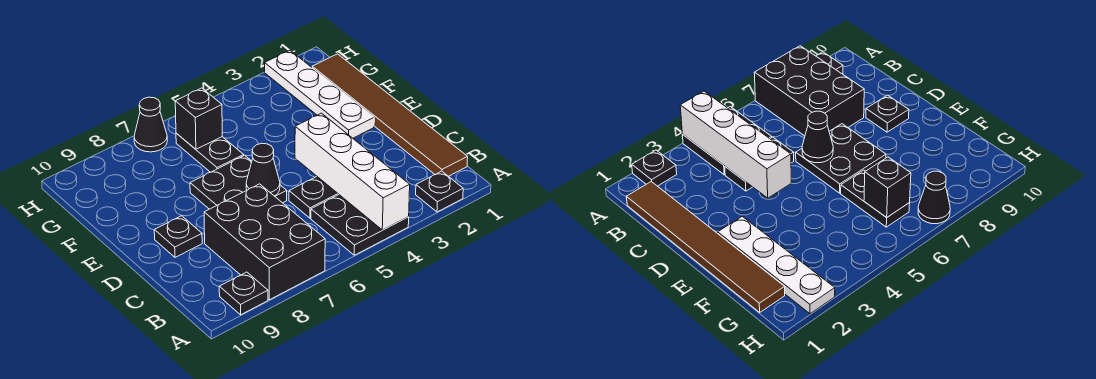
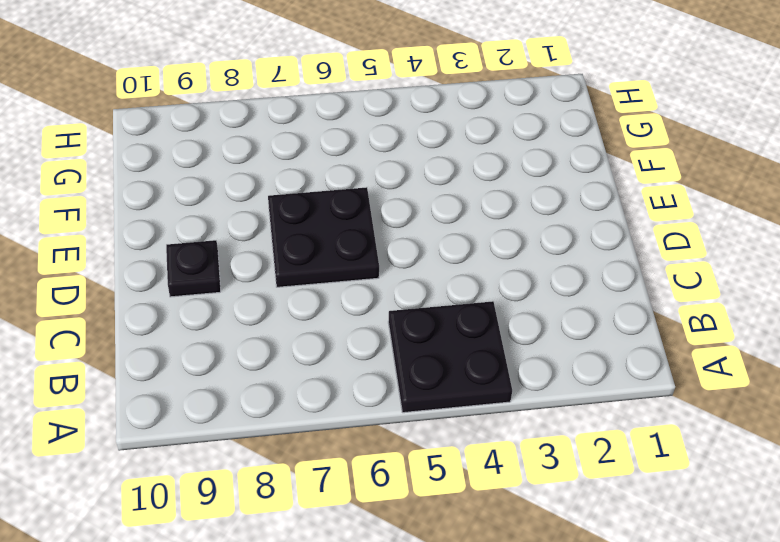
none -> black 1x1 plate [416,171,463,212]
none -> black 2x3 brick [204,184,325,300]
none -> black 1x1 plate [219,272,268,315]

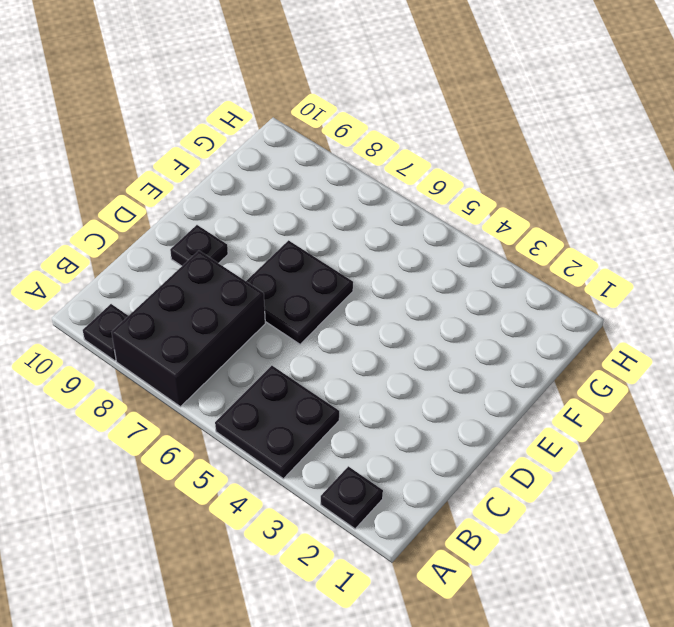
none -> brown 1x6 tile [312,54,468,176]
none -> black 1x2 plate [289,177,339,218]
none -> white 1x4 plate [265,50,374,138]

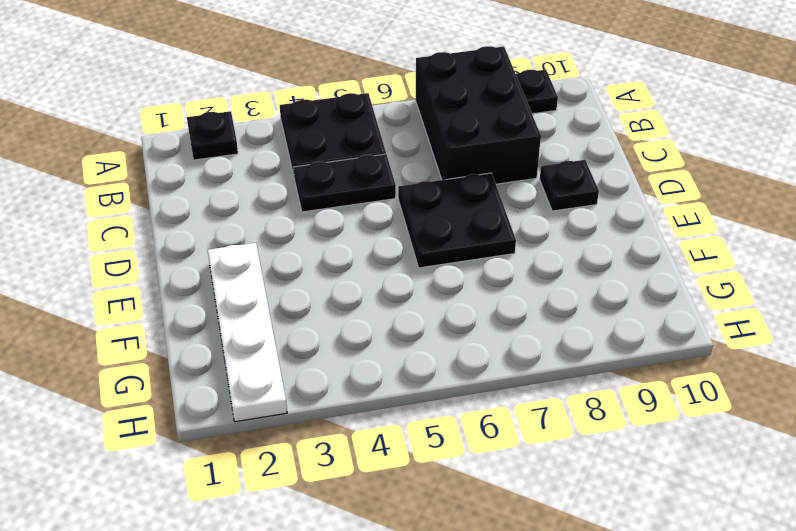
none -> brown 1x6 tile [312,54,468,176]
none -> black 1x2 plate [176,133,244,172]
none -> black 1x1 cone [134,97,167,152]

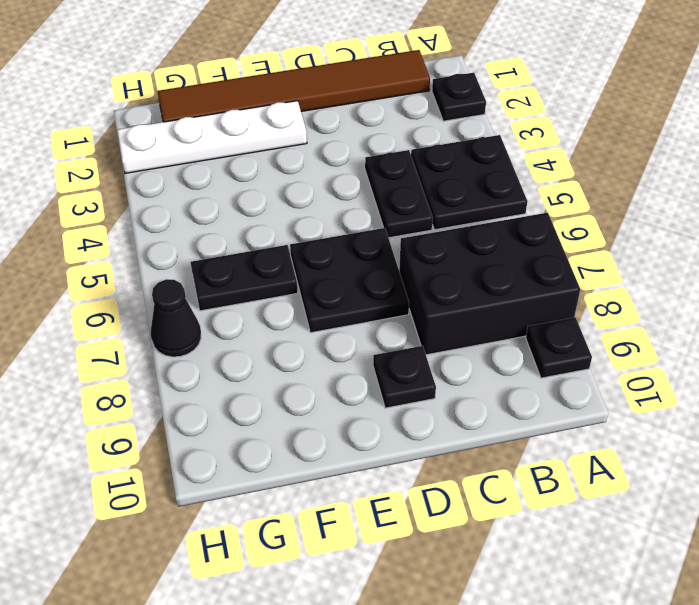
none -> white 1x4 brick [295,113,410,230]
none -> black 1x1 cone [246,143,280,196]
none -> black 1x1 brick [175,88,222,149]

